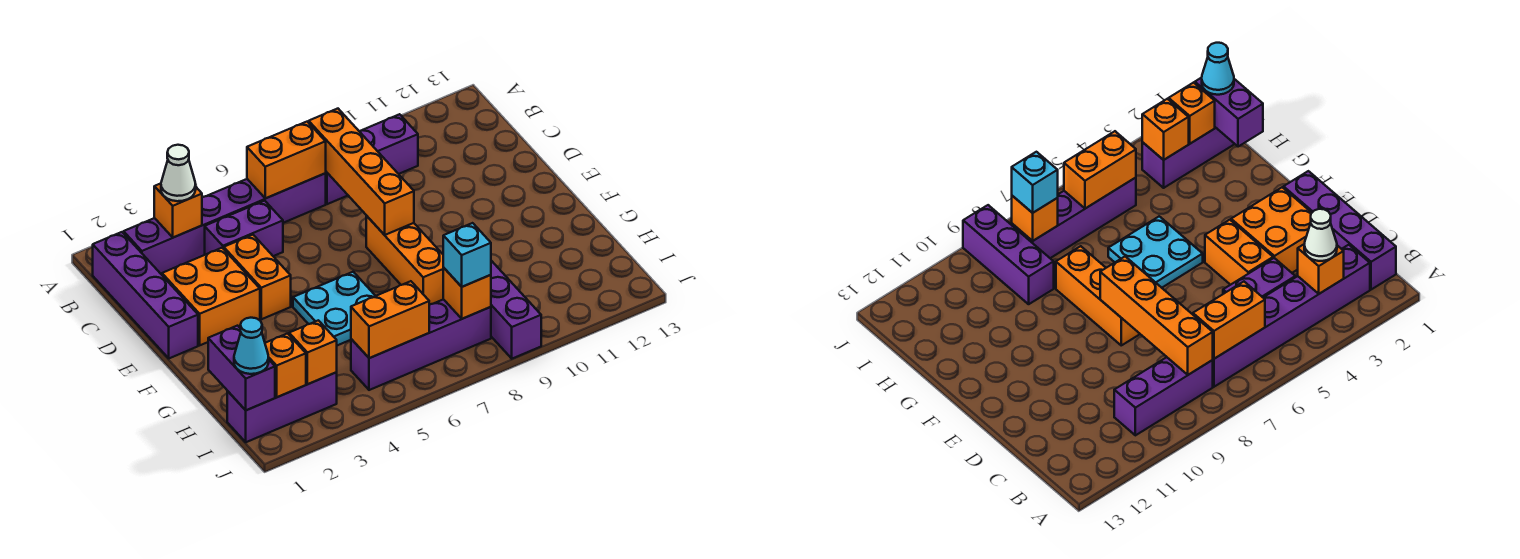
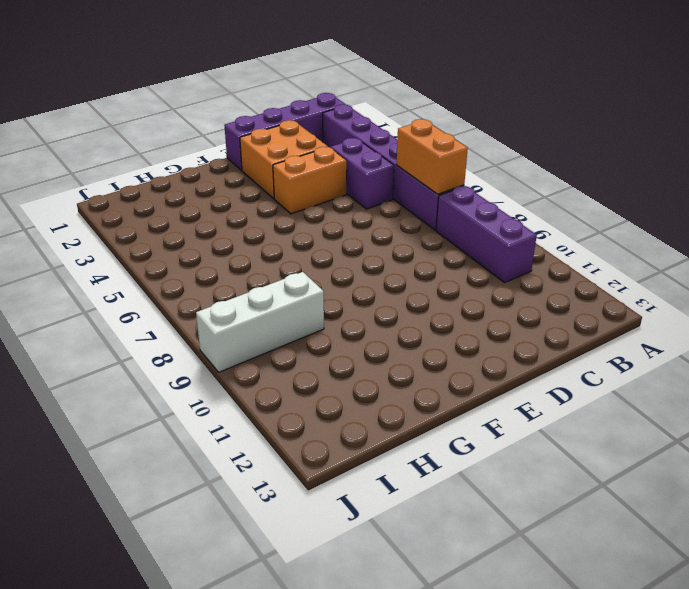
white 1x3 brick [196,272,324,372] -> purple 1x3 brick [491,261,541,359]
none -> orange 1x3 brick [366,216,444,305]
none -> cyan 2x2 plate [293,272,375,345]
none -> purple 1x3 brick [227,372,337,442]

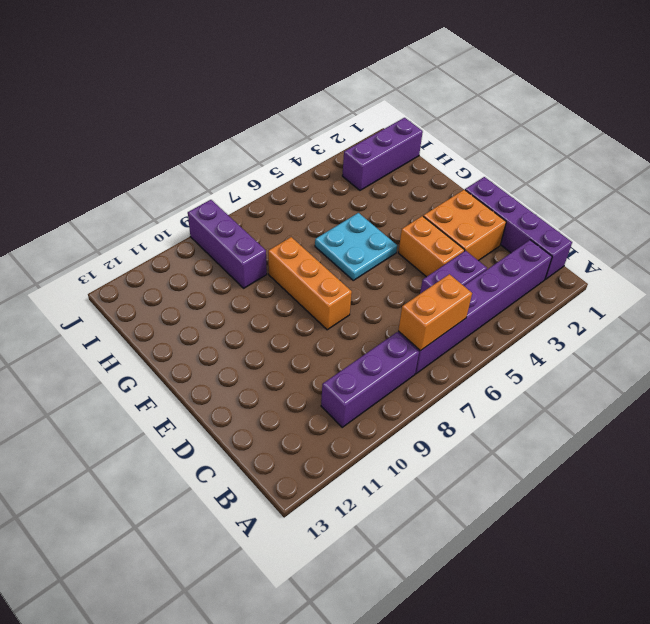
none -> purple 1x4 brick [351,299,491,390]
none -> orange 1x1 brick [154,183,202,238]
none -> orange 1x4 brick [309,109,414,235]

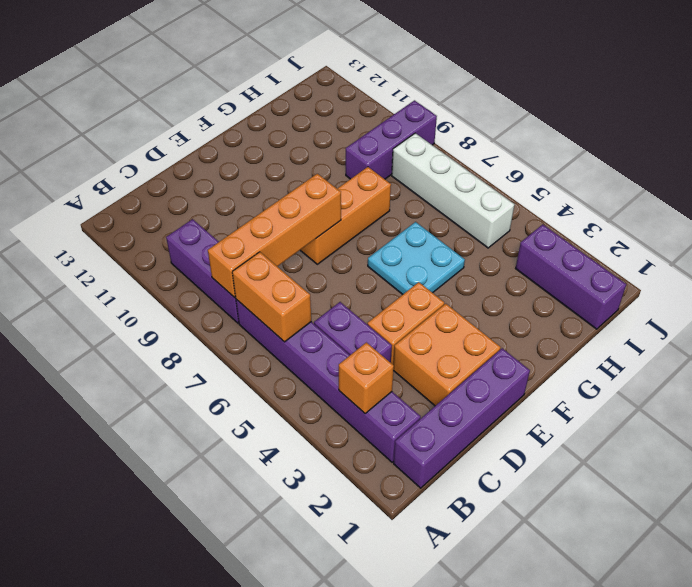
white 1x4 brick [392,133,514,248] -> purple 1x4 brick [351,299,491,390]
none -> purple 1x2 brick [208,326,275,410]
none -> orange 1x1 brick [265,334,306,397]
none -> orange 1x1 brick [289,320,337,384]

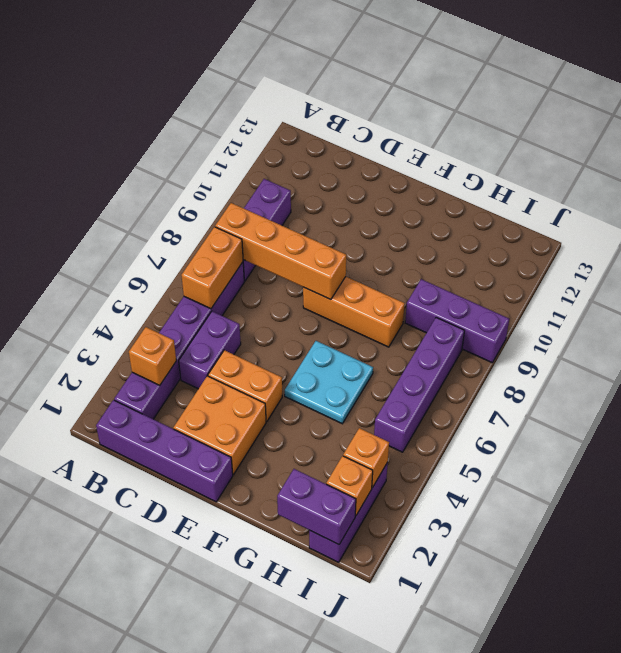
none -> orange 1x2 brick [351,281,429,358]
none -> orange 1x1 brick [443,268,491,319]
none -> white 1x1 cone [161,145,196,201]

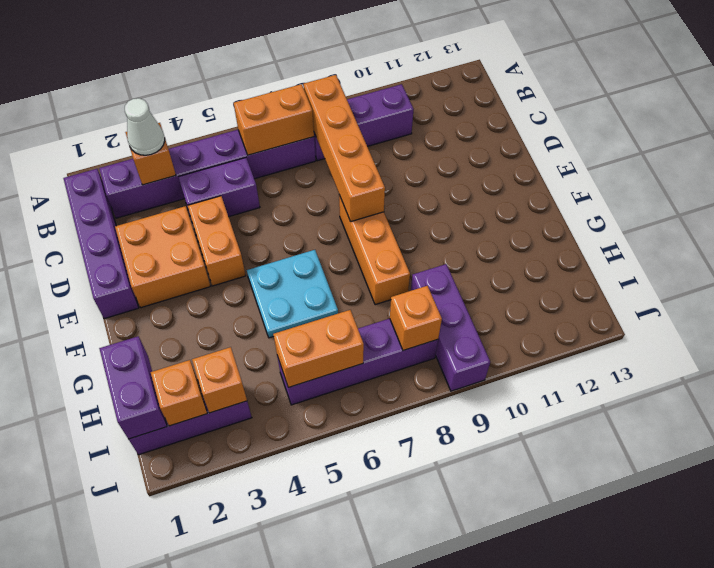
none -> cyan 1x1 cone [234,318,269,374]
none -> cyan 1x1 brick [443,223,491,287]

